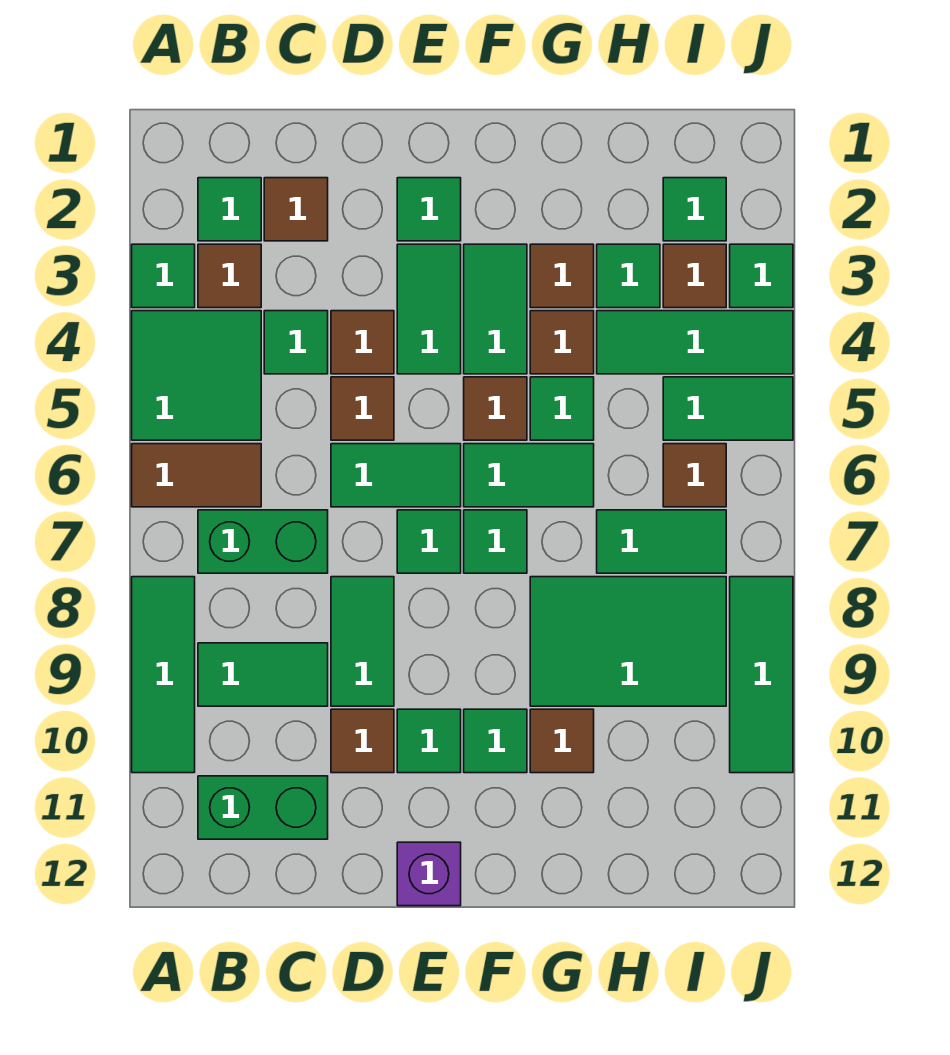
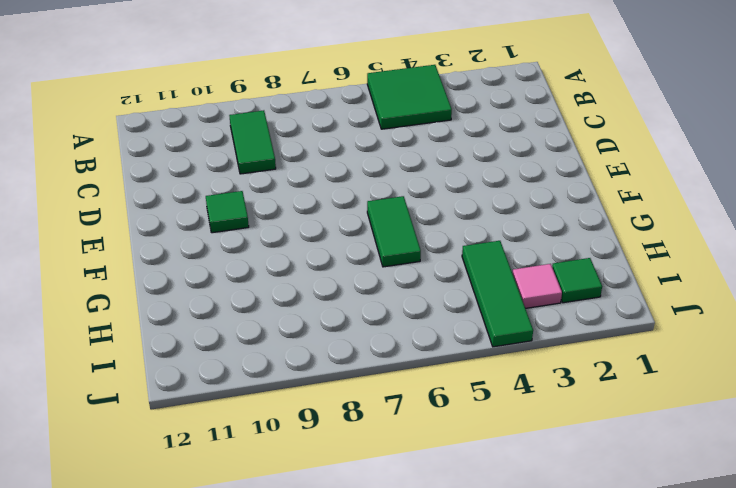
pink 1x1 tile [512,264,562,308] -> brown 1x1 tile [663,244,726,308]
none -> green 1x1 tile [132,244,195,308]
none -> brown 1x2 tile [132,444,261,507]
none -> green 1x3 tile [132,577,195,773]
none -> green 1x1 tile [198,178,261,241]

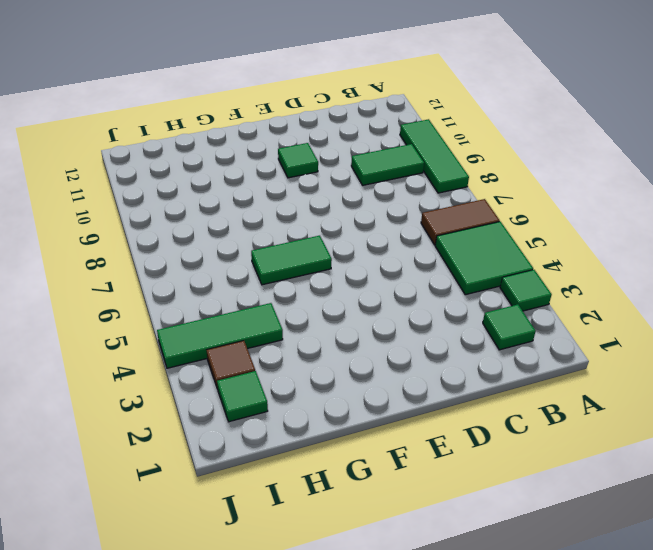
none -> brown 1x1 tile [198,244,261,308]
none -> green 1x2 brick [198,510,328,573]
none -> green 1x2 brick [198,776,328,839]
none -> brown 1x1 tile [264,178,328,241]

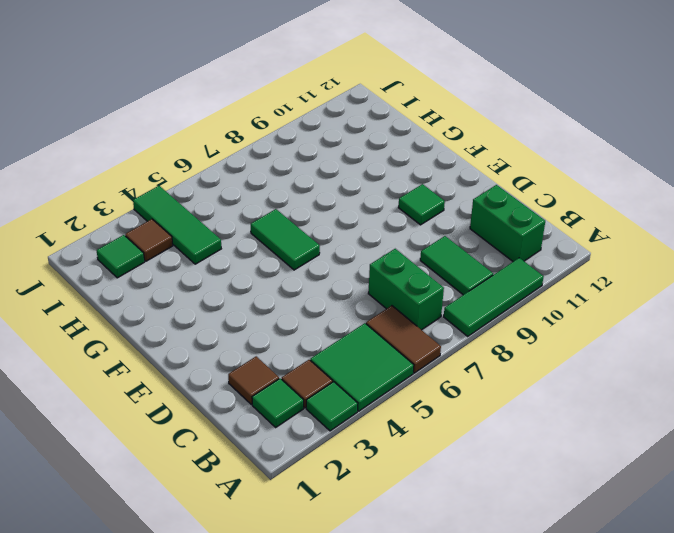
none -> green 1x1 tile [264,311,328,374]
none -> brown 1x1 tile [331,311,394,374]
none -> brown 1x1 tile [331,377,394,440]
none -> green 1x2 tile [331,444,461,507]

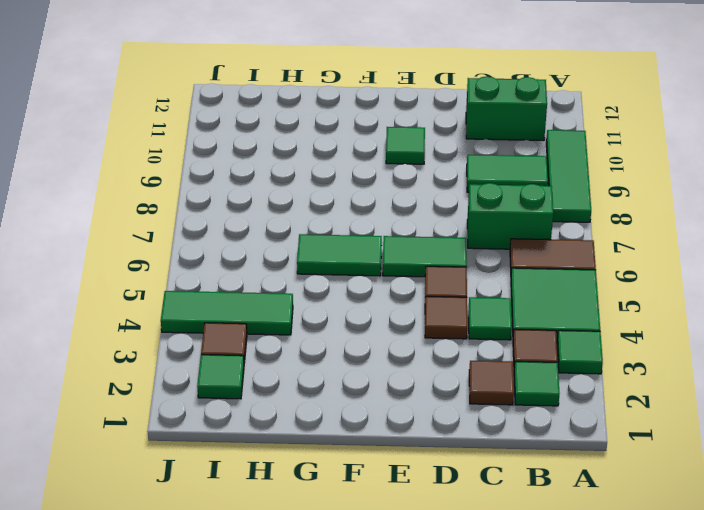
none -> green 1x2 tile [331,577,394,706]
none -> brown 1x1 tile [331,709,394,773]
none -> green 1x1 tile [397,178,461,241]
none -> green 1x2 tile [397,244,461,374]

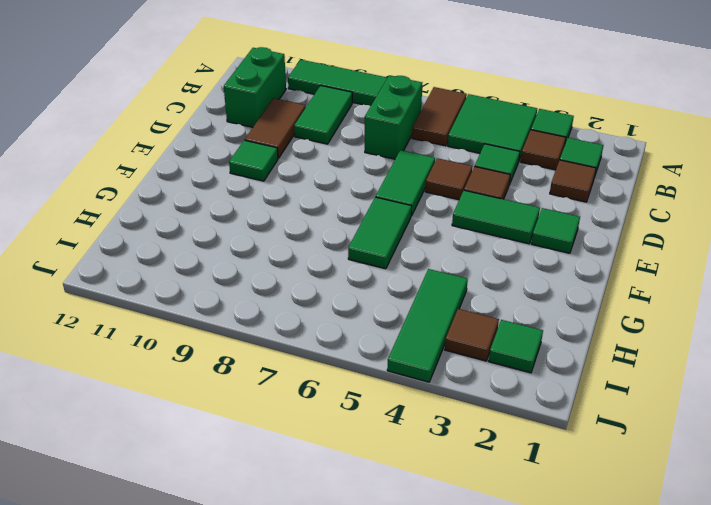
brown 1x2 tile [245,98,306,158] -> brown 1x1 tile [331,709,394,773]
none -> green 1x2 tile [331,577,394,706]
none -> green 1x1 tile [397,510,461,573]
none -> purple 1x1 brick [397,842,461,906]
none -> green 1x2 tile [464,244,527,374]

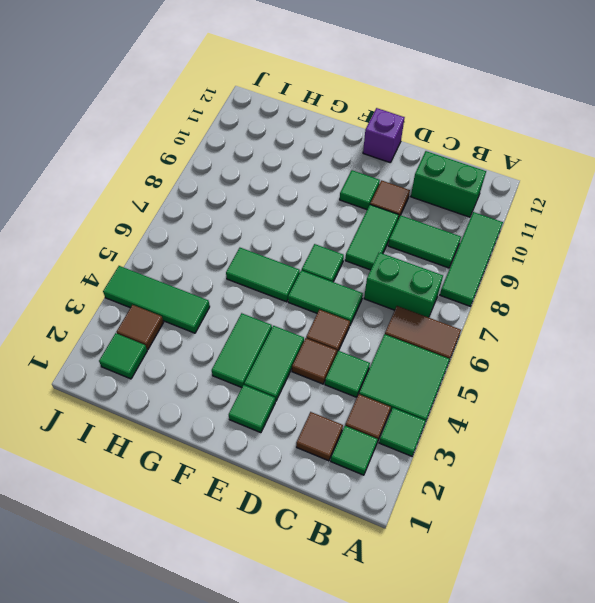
none -> brown 1x1 tile [464,377,527,440]
none -> green 1x1 tile [464,510,527,573]
none -> green 1x1 tile [464,709,527,773]
none -> brown 1x1 tile [530,244,594,308]

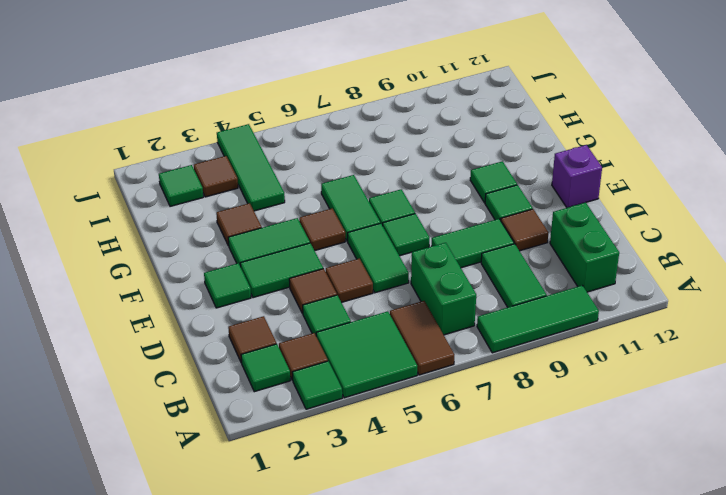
none -> brown 1x1 tile [530,311,594,374]
none -> green 1x1 tile [530,377,594,440]
none -> green 2x3 tile [530,577,726,706]
none -> brown 1x1 tile [530,709,594,773]

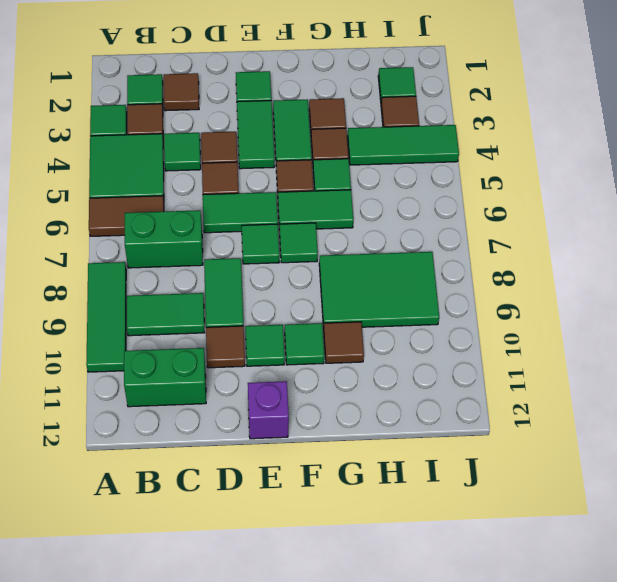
none -> green 1x1 tile [597,244,660,308]
none -> green 1x2 tile [597,510,726,573]
none -> green 1x2 tile [663,377,793,440]
none -> brown 1x1 tile [663,444,726,507]

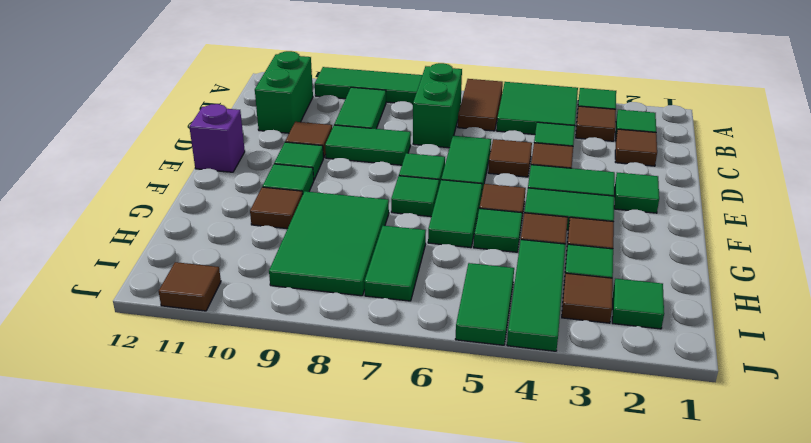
brown 1x1 tile [159,262,221,311] -> brown 1x1 tile moved to [663,444,726,507]
none -> green 1x1 tile [730,244,793,308]
none -> green 1x3 tile [730,577,793,773]

